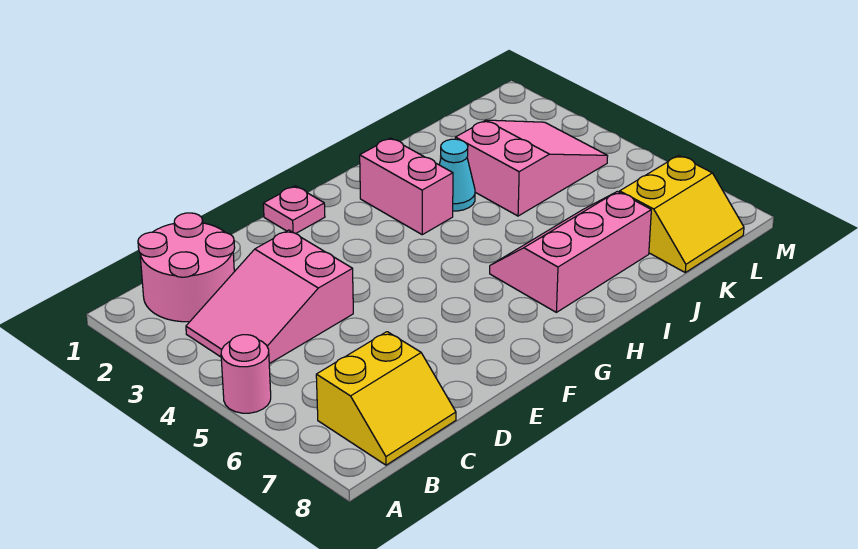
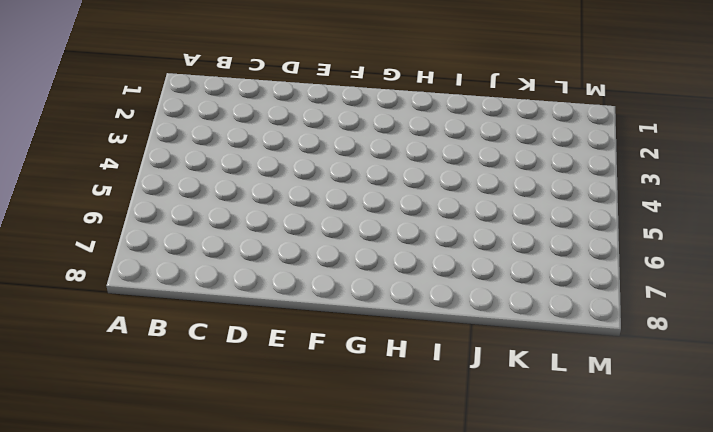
none -> pink 1x1 round brick [221,335,271,413]
none -> pink 2x2 round brick [138,213,235,322]

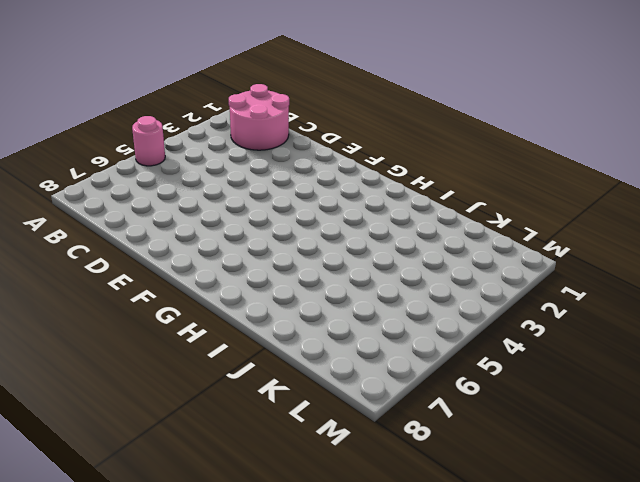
none -> pink 2x3 slope [186,230,353,364]
none -> yellow 2x2 slope [316,332,456,465]

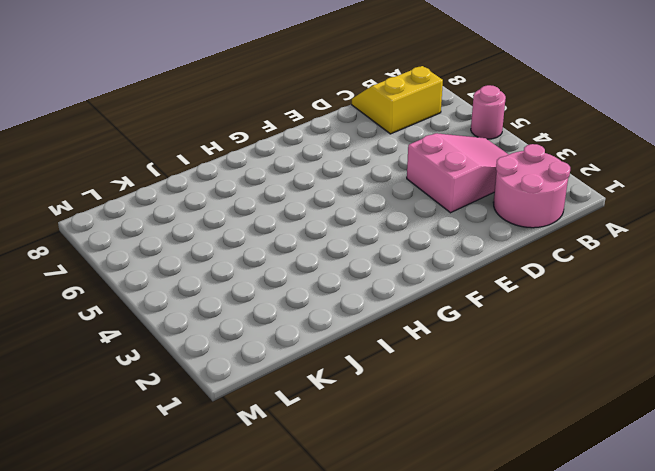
none -> pink 1x1 plate [263,186,325,234]
none -> pink 1x2 brick [360,138,453,235]

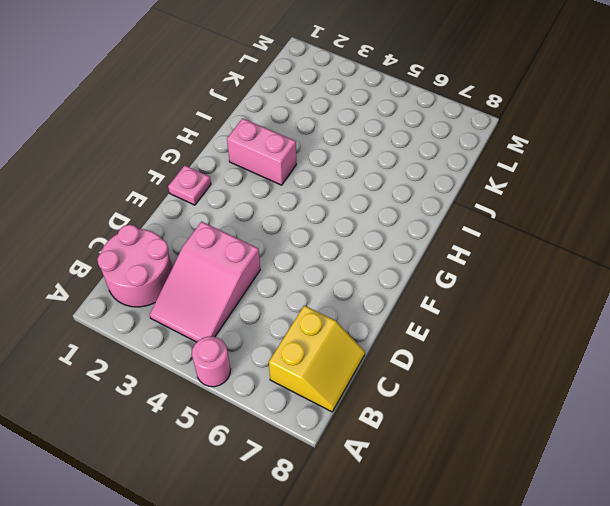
none -> pink 2x3 slope [490,191,651,312]
none -> cyan 1x1 cone [439,139,475,211]

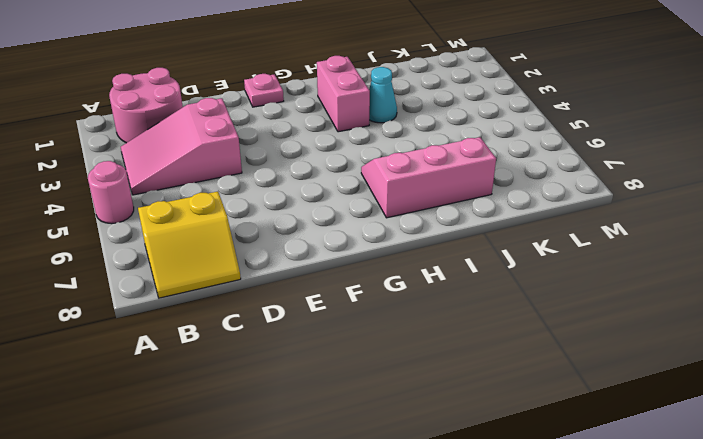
none -> pink 2x3 slope [455,120,608,216]
none -> yellow 2x2 slope [620,156,744,272]

